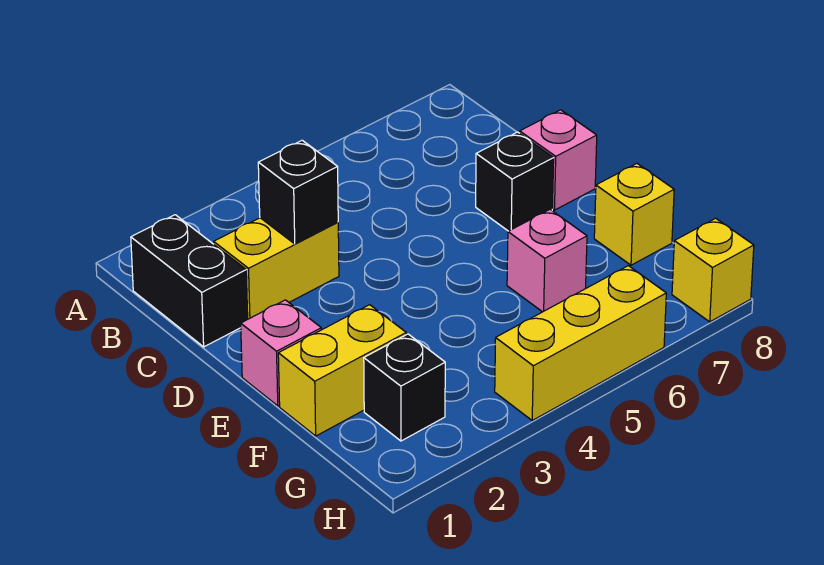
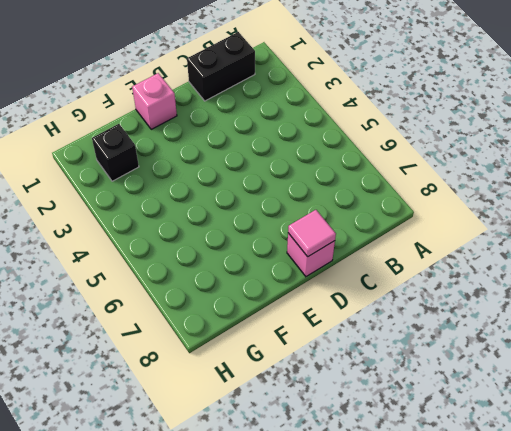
pink 1x1 tile [288,210,336,257] -> none
none -> yellow 1x2 brick [214,218,339,319]
none -> black 1x1 brick [476,132,554,231]
none -> yellow 1x2 brick [278,305,406,436]

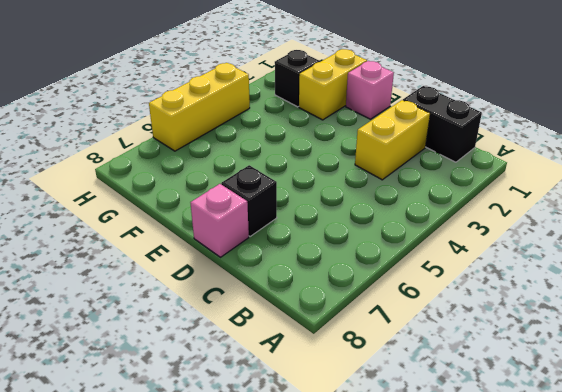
none -> pink 1x1 brick [507,210,587,312]
none -> yellow 1x1 brick [594,164,674,265]
none -> yellow 1x1 brick [672,218,754,322]

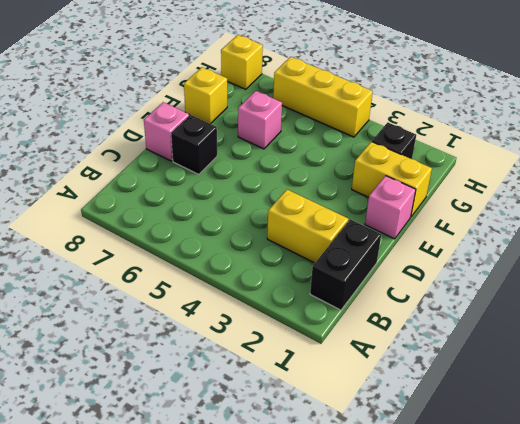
none -> black 1x1 brick [258,140,338,244]

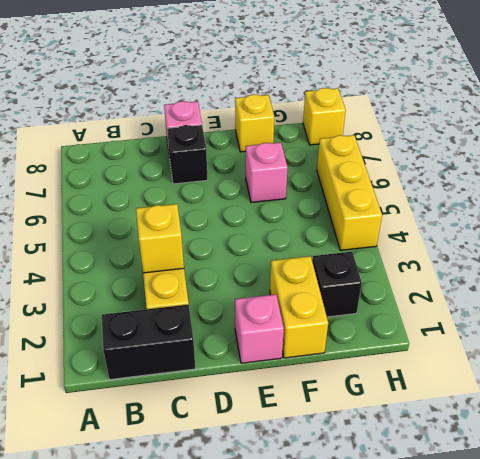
yellow 1x1 brick [136,204,184,273] -> black 1x1 brick [258,140,338,244]

